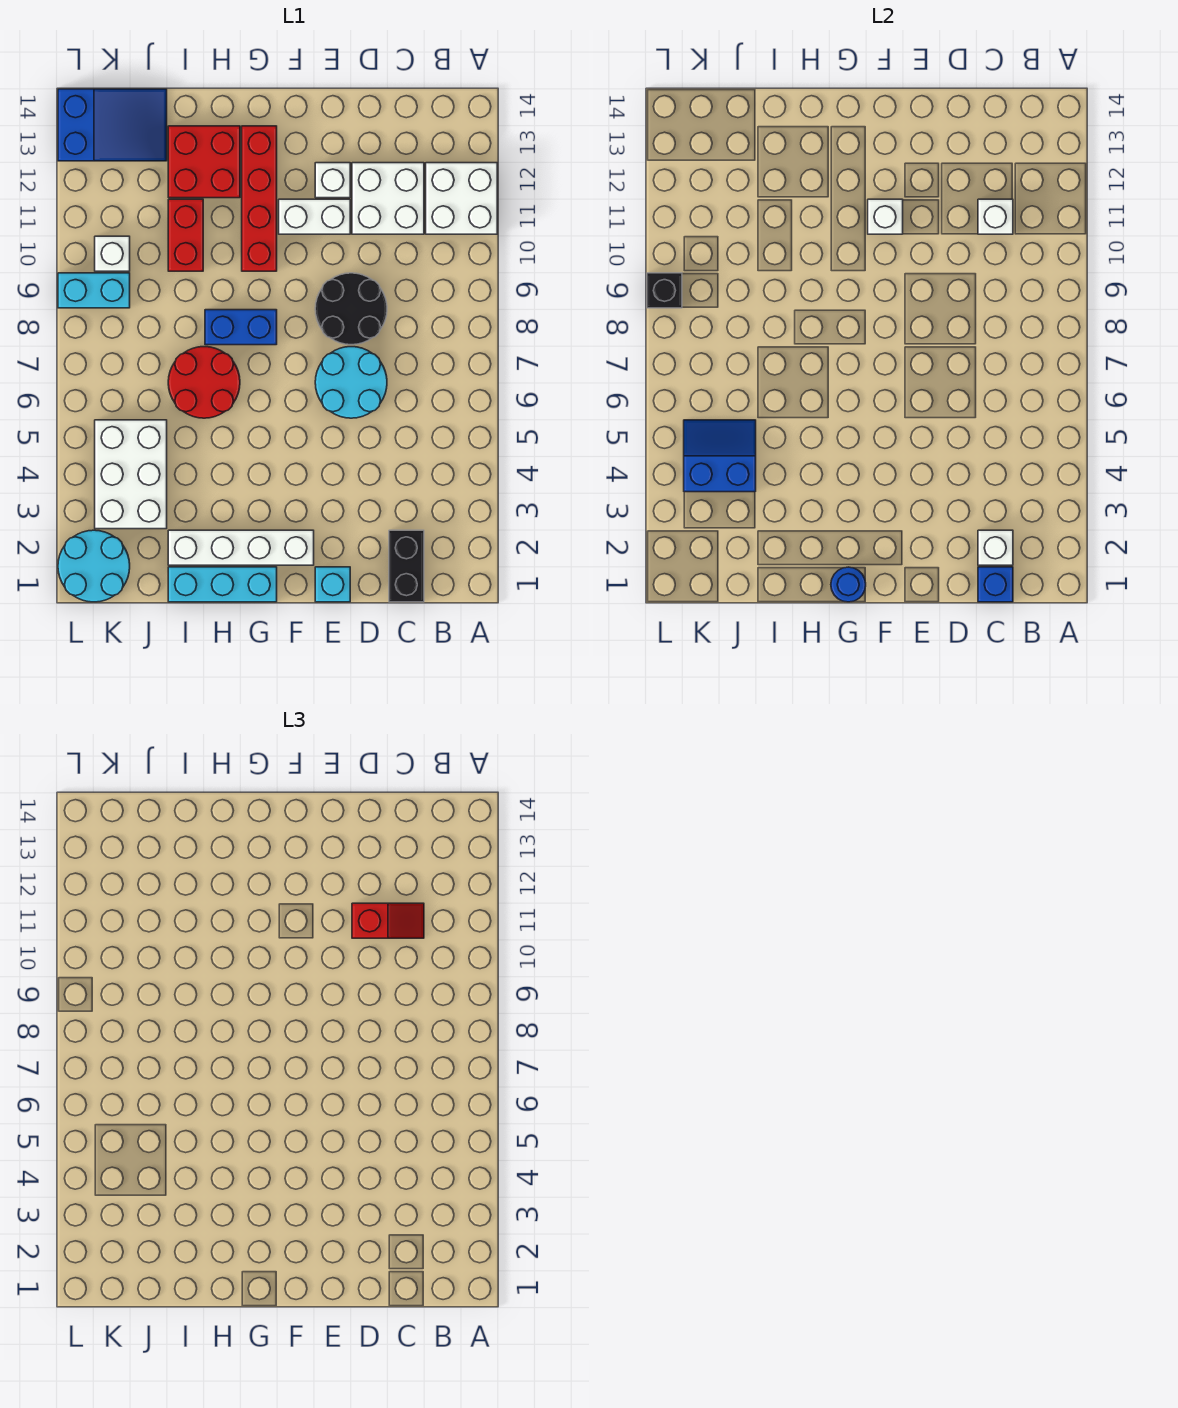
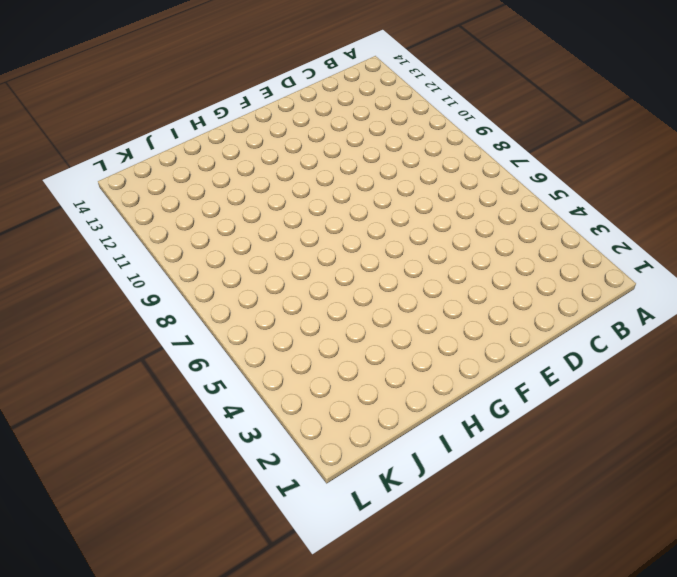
none -> white 2x2 brick [426,163,497,234]
none -> black 1x2 brick [389,530,424,602]
none -> white 2x2 brick [352,163,424,234]

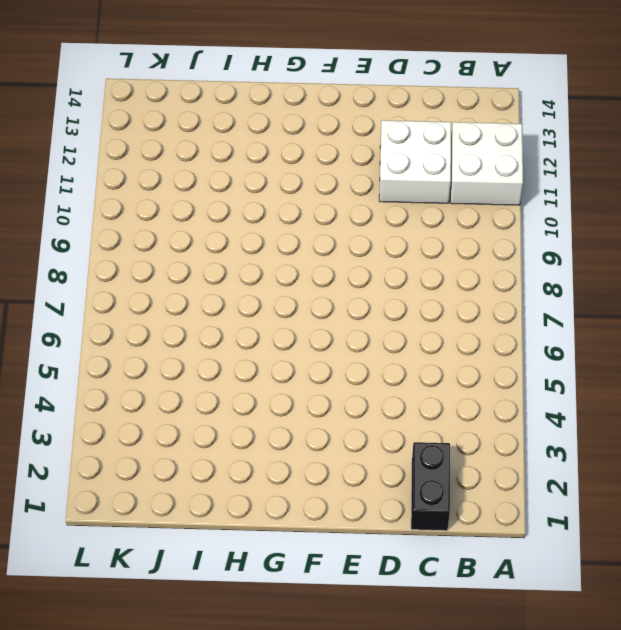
none -> cyan 2x2 round brick [315,347,387,418]
none -> black 2x2 round brick [315,273,387,345]
none -> cyan 1x1 brick [315,567,350,602]

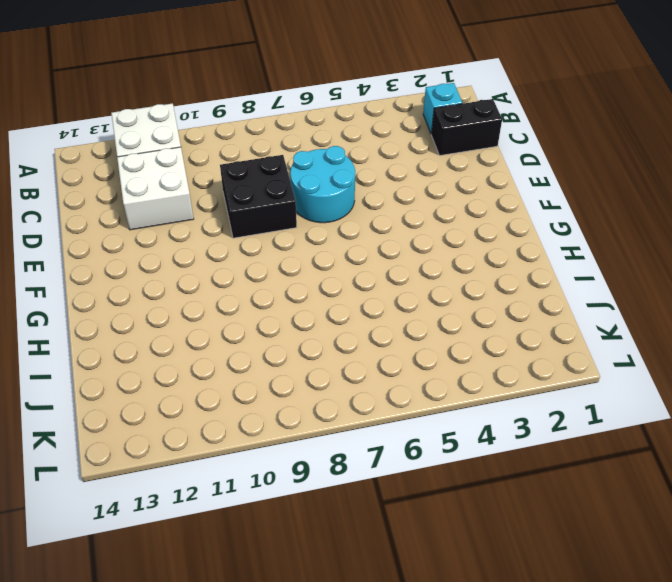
cyan 1x1 brick [423,83,462,134] -> cyan 1x1 brick moved to [315,567,350,602]
black 2x2 brick [220,155,297,238] -> black 2x2 round brick [315,273,387,345]
none -> white 1x2 brick [279,199,350,234]
none -> white 1x1 brick [315,163,350,198]
none -> white 1x4 brick [168,530,314,565]

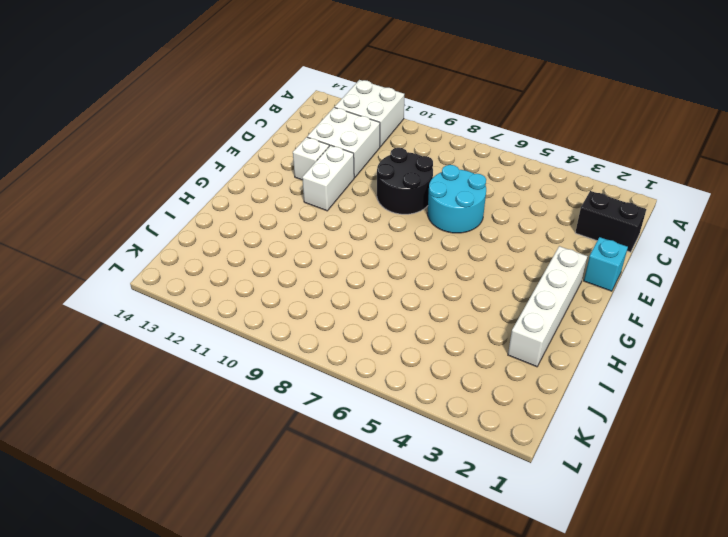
none -> cyan 1x3 brick [168,567,277,602]
none -> blue 1x2 brick [205,310,277,345]
none -> red 1x4 brick [242,126,277,271]

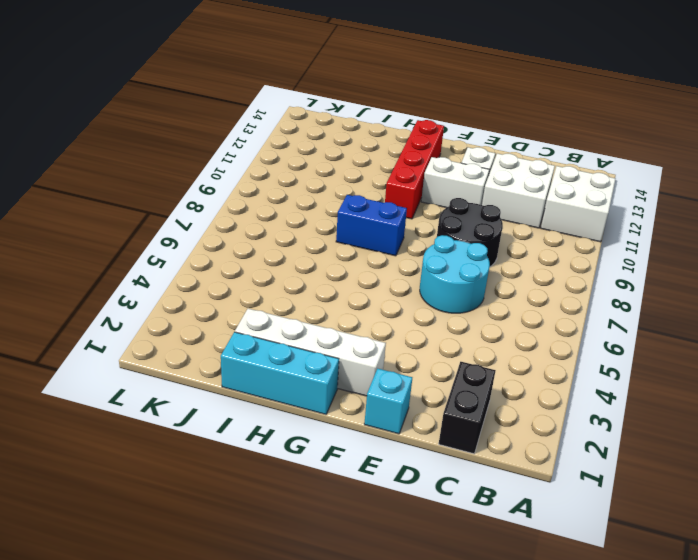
none -> red 2x2 round brick [168,347,240,418]
none -> red 2x2 brick [168,126,240,198]
none -> red 1x2 brick [168,199,203,271]

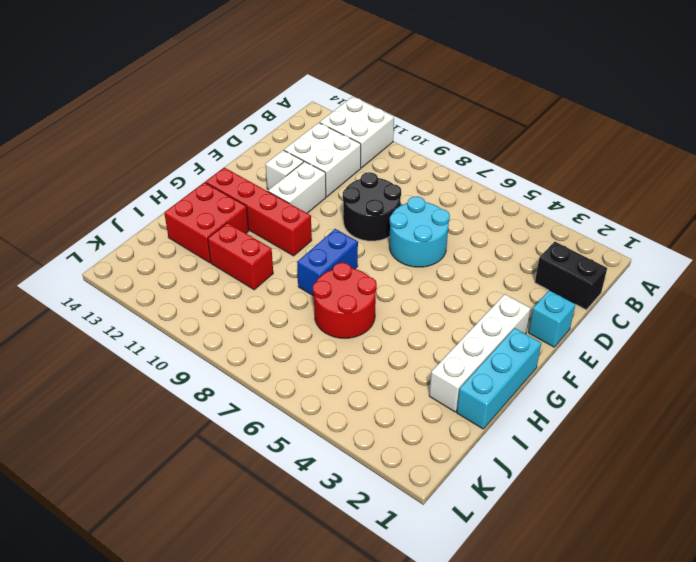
none -> white 2x3 brick [95,420,167,529]
none -> blue 2x3 slope [58,89,167,161]
none -> cyan 2x2 round brick [58,530,130,602]

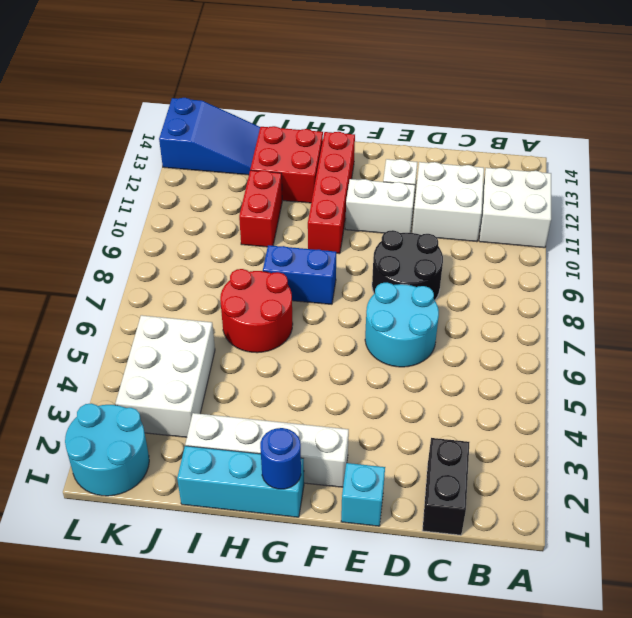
none -> cyan 1x2 brick [58,273,130,308]
none -> white 1x1 brick [95,236,130,271]
none -> blue 1x1 brick [978,567,1013,602]

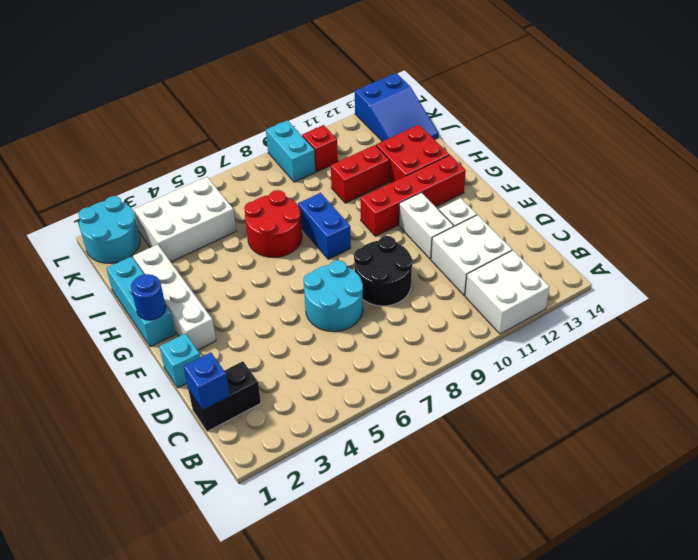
red 1x1 brick [302,125,338,172] -> white 1x1 brick [95,236,130,271]
none -> white 1x1 brick [978,530,1013,565]
none -> white 1x1 brick [978,199,1013,234]
none -> white 1x1 brick [868,199,903,234]

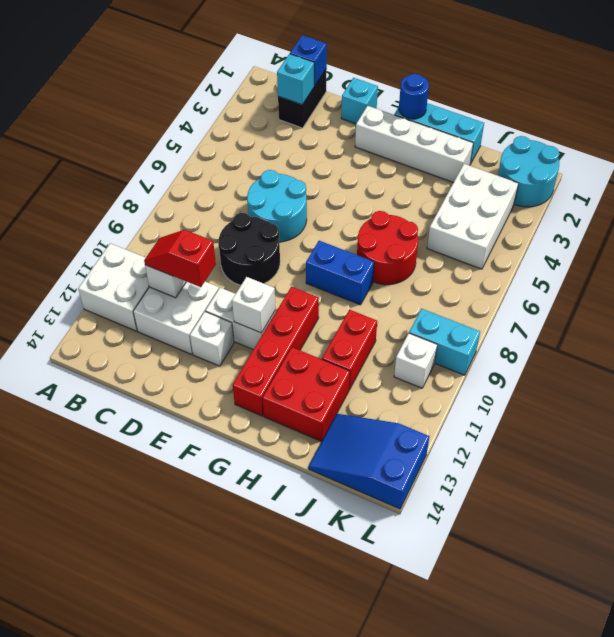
cyan 1x1 brick [277,54,314,105] -> white 1x1 brick [978,530,1013,565]
none -> blue 2x2 slope [684,420,756,492]
none -> black 1x1 brick [647,273,682,308]

